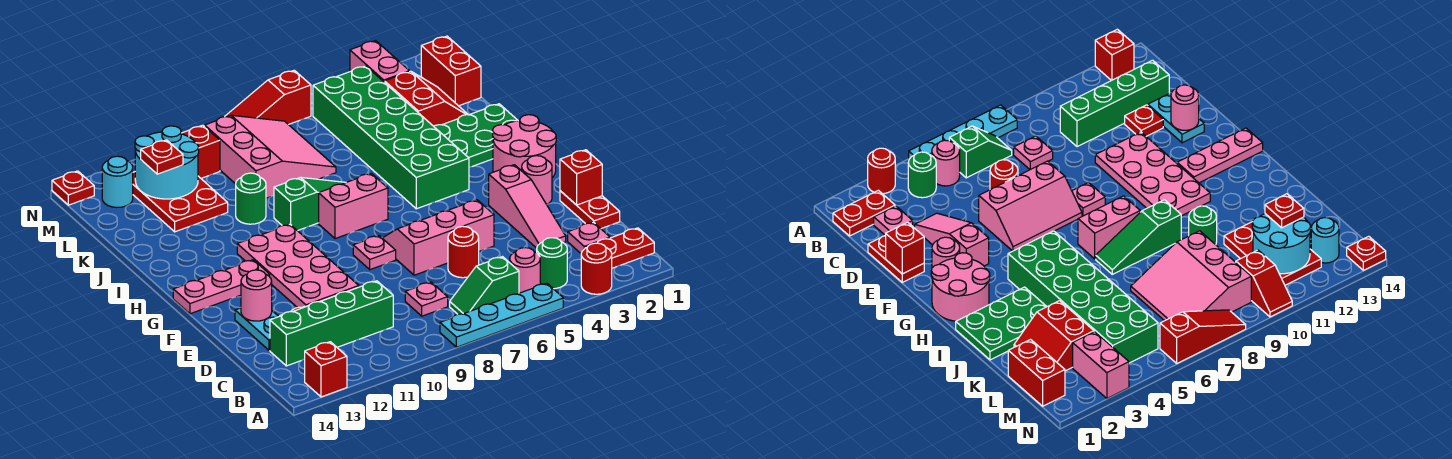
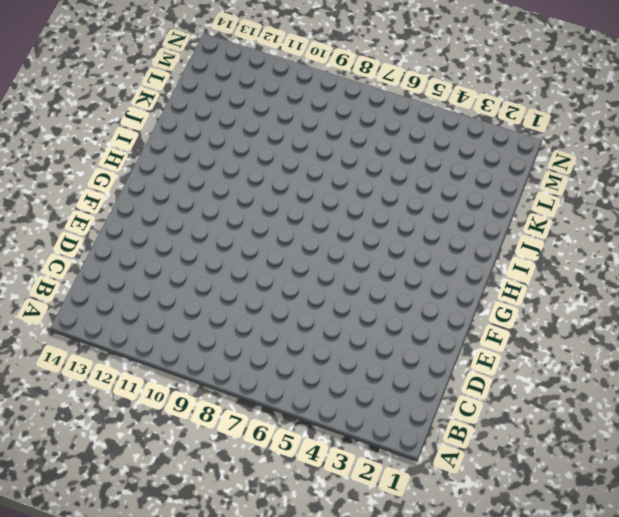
none -> red 1x1 round brick [581,243,612,294]
none -> cyan 1x4 plate [440,283,563,347]
none -> red 1x1 brick [305,342,347,397]
none -> red 1x2 plate [585,228,654,268]

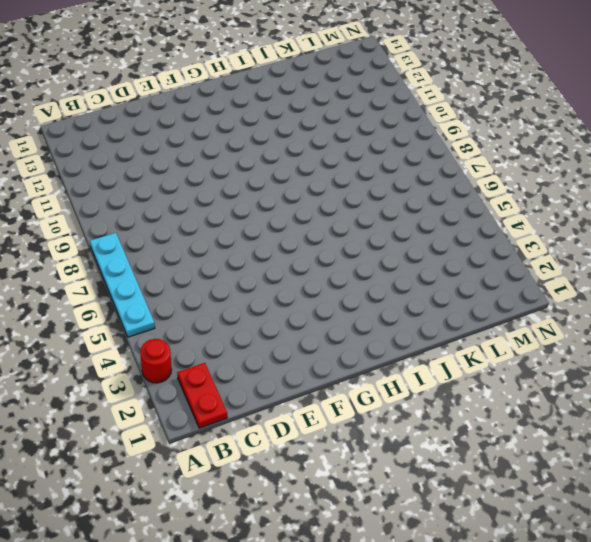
none -> red 1x1 brick [305,342,347,397]
none -> green 1x1 round brick [537,238,567,289]
none -> pink 1x1 round brick [510,248,540,293]
none -> green 1x2 slope [450,257,519,314]

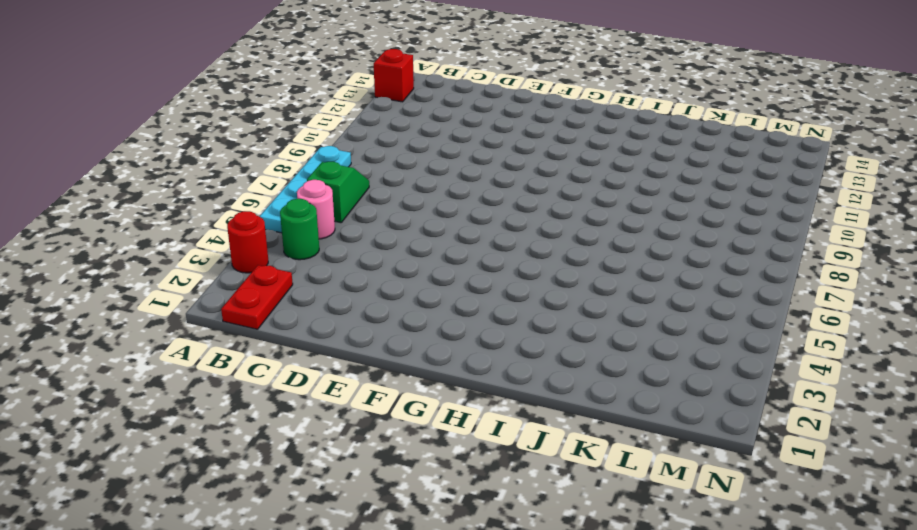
none -> pink 1x1 plate [568,222,610,253]
none -> pink 1x1 plate [405,282,448,316]
none -> green 1x4 brick [270,281,393,366]
none -> red 1x2 plate [560,191,620,229]

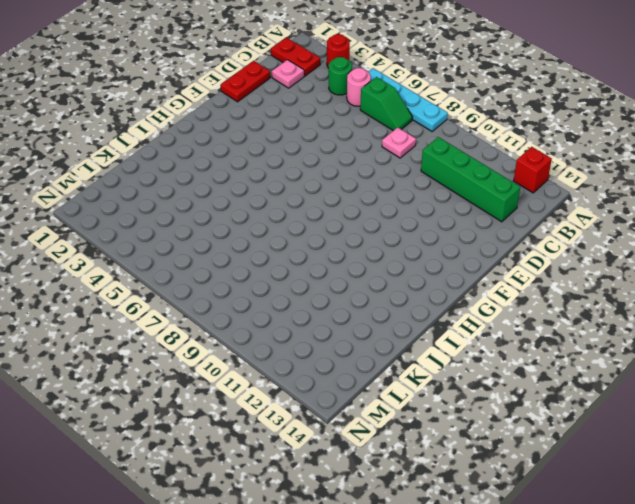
none -> pink 1x3 slope [489,165,566,248]
none -> red 1x1 round brick [448,226,479,278]
none -> red 1x1 plate [1125,105,1163,137]
none -> cyan 1x2 plate [235,308,279,350]

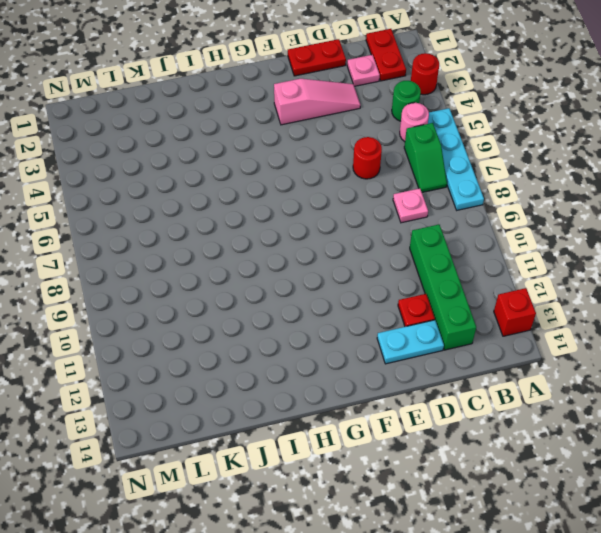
none -> pink 2x3 slope [383,200,494,275]
none -> pink 2x4 plate [237,224,359,308]
none -> pink 1x1 round brick [522,156,552,205]
none -> pink 1x1 plate [353,236,396,270]

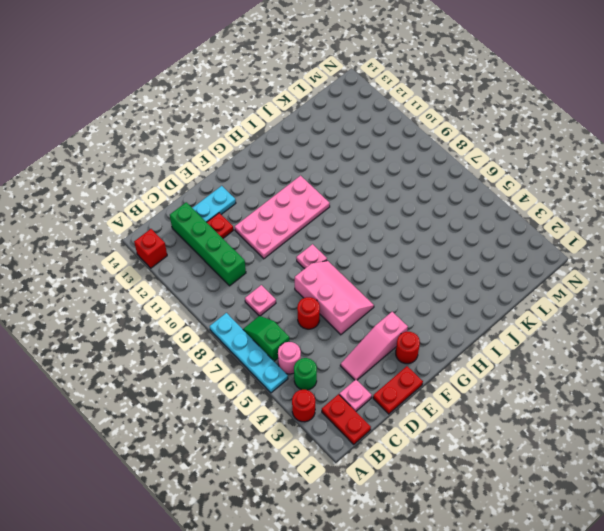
red 1x1 round brick [396,332,420,364] -> pink 1x1 round brick [522,156,552,205]
none -> pink 2x2 round brick [493,115,556,178]
none -> pink 1x3 plate [173,260,270,314]
none -> green 2x6 brick [313,66,469,209]
none -> pink 1x2 brick [319,173,388,239]

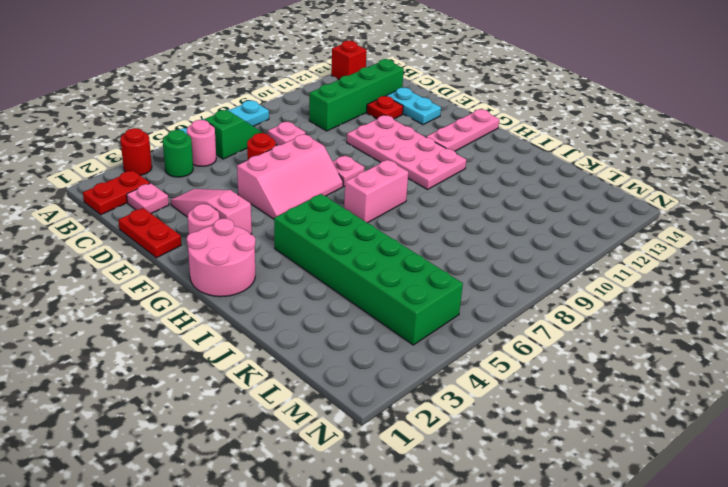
none -> green 2x3 plate [434,104,518,167]
none -> green 1x3 slope [274,177,346,231]
none -> green 1x1 round brick [236,173,266,224]
none -> red 2x2 slope [385,71,468,126]

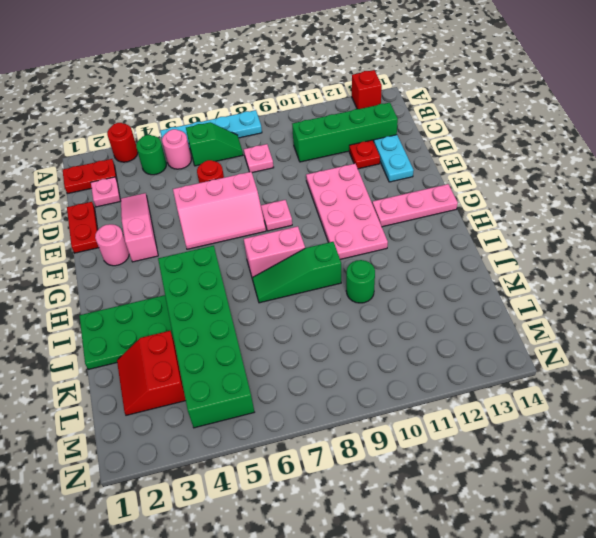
none -> pink 2x2 round brick [493,115,556,178]
none -> pink 3x3 slope [205,115,336,198]
none -> red 2x3 plate [133,172,228,232]
none -> red 1x2 brick [421,36,481,106]

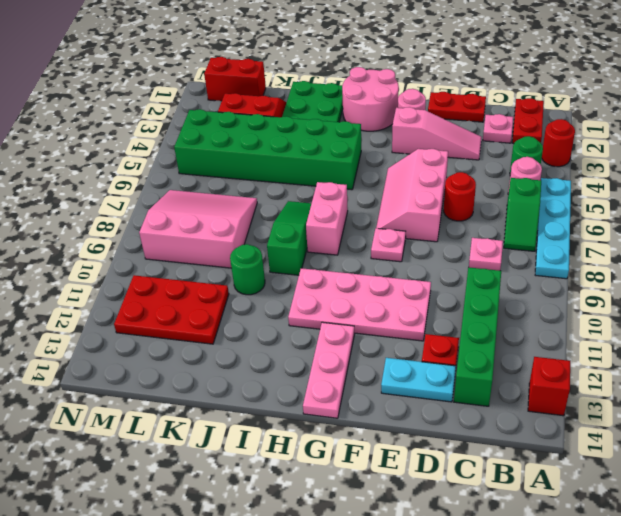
none -> pink 1x2 brick [350,41,409,82]
none -> red 1x2 slope [181,125,220,178]
none -> cyan 1x1 round brick [102,156,133,208]
none -> red 1x3 slope [225,70,311,125]

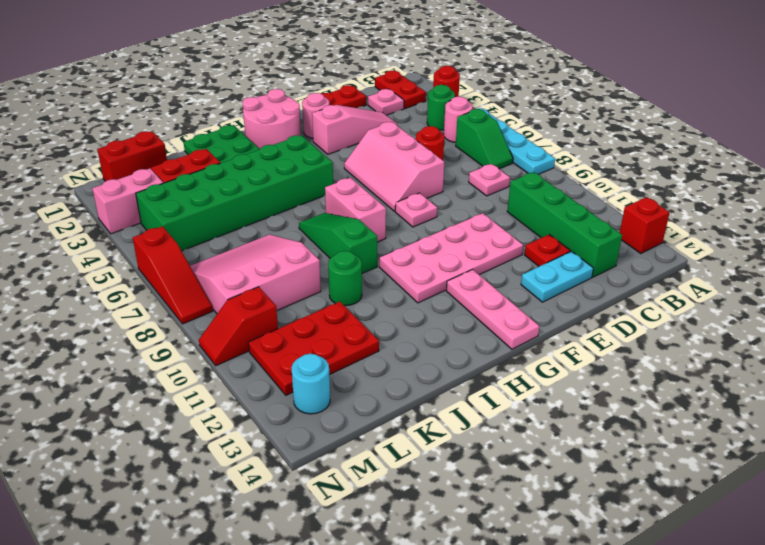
none -> red 1x1 plate [52,171,94,205]
none -> red 1x1 brick [560,150,602,205]
none -> pink 1x1 round brick [241,270,272,321]
none -> cyan 2x2 round brick [135,126,199,199]

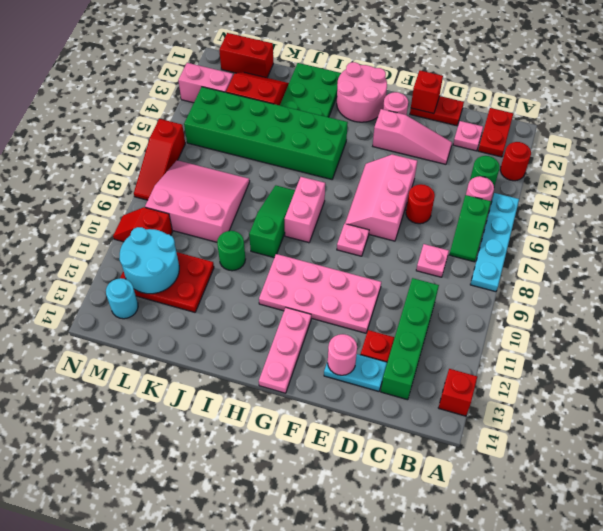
none -> red 1x1 plate [52,171,94,205]
none -> red 1x1 plate [141,140,183,174]

